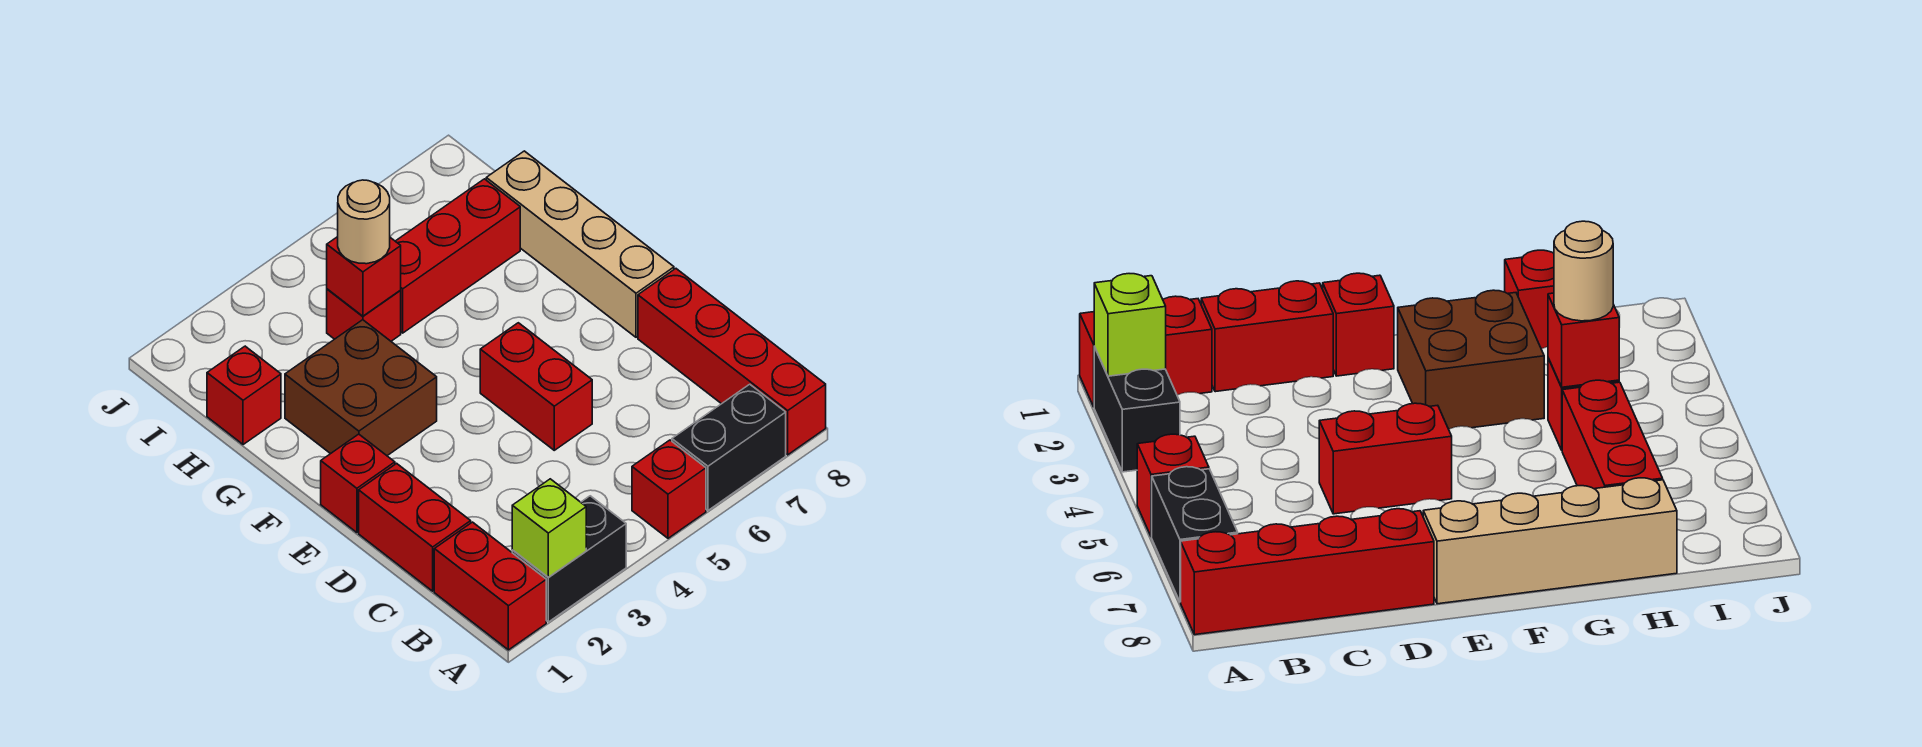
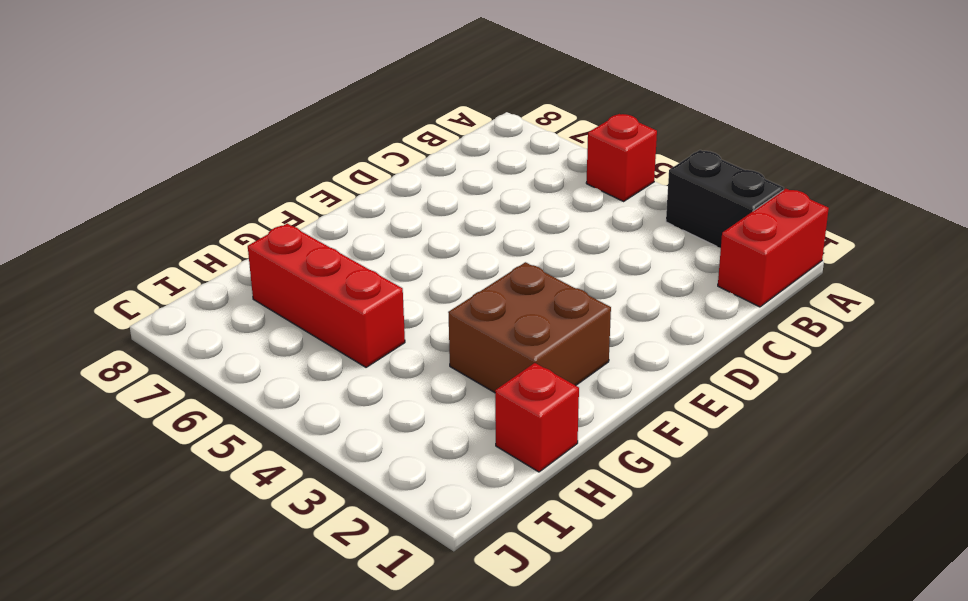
none -> black 1x2 brick [672,384,786,510]
none -> red 1x4 brick [638,269,826,455]
none -> red 1x2 brick [359,463,471,591]

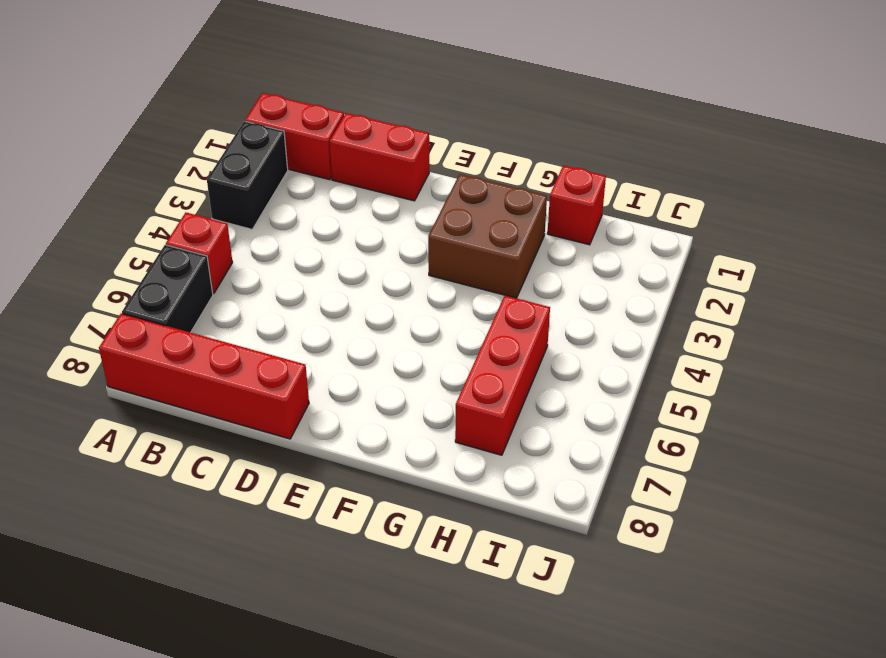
none -> red 1x2 brick [480,323,592,450]
none -> red 1x1 brick [321,434,395,533]
none -> tan 1x4 brick [486,151,674,337]

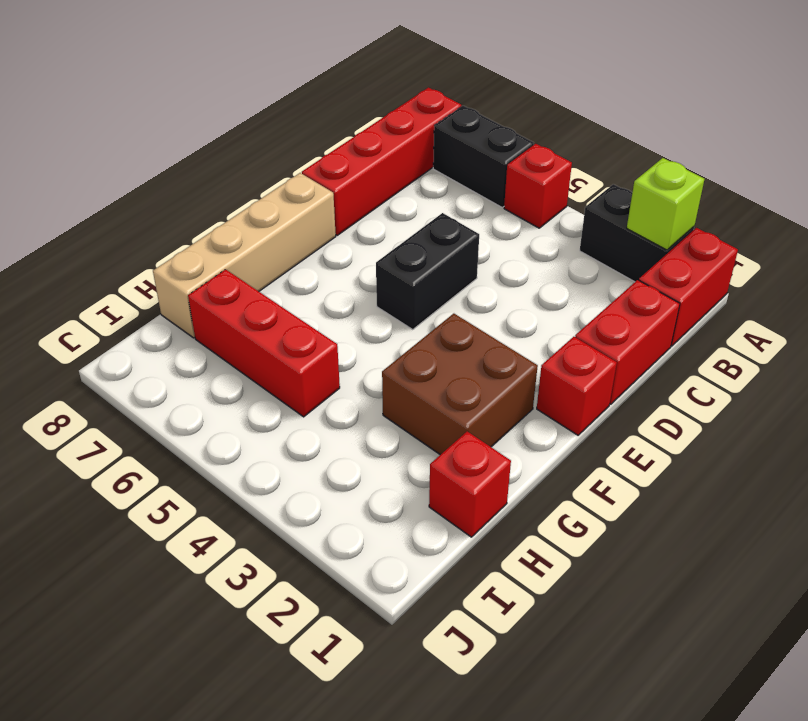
black 1x2 brick [376,213,479,329] -> red 1x2 brick [480,323,592,450]
none -> red 1x1 brick [327,289,401,341]
none -> red 1x1 brick [327,237,401,316]
none -> tan 1x1 round brick [338,180,390,264]

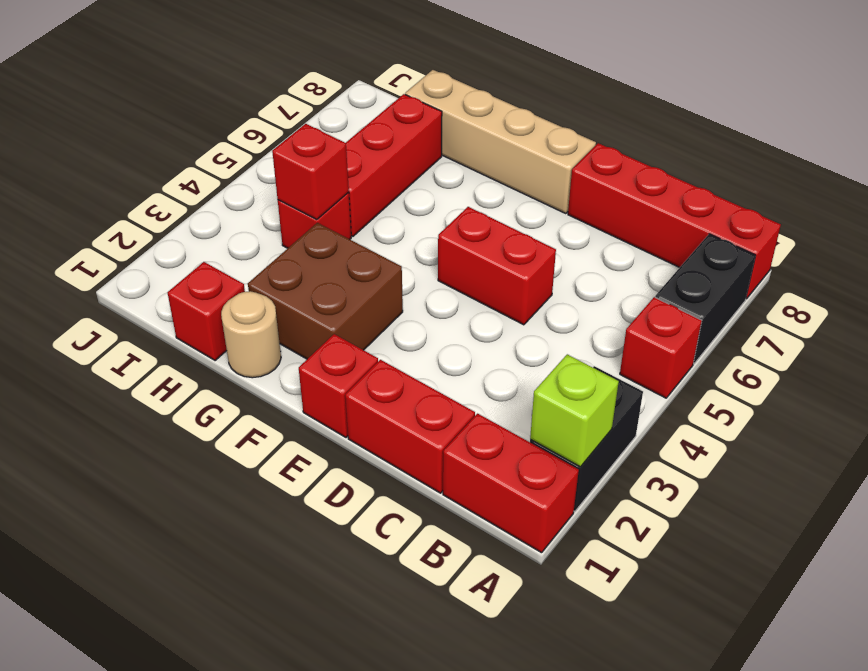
tan 1x1 round brick [221,291,281,378] -> tan 1x1 round brick moved to [338,180,390,264]

